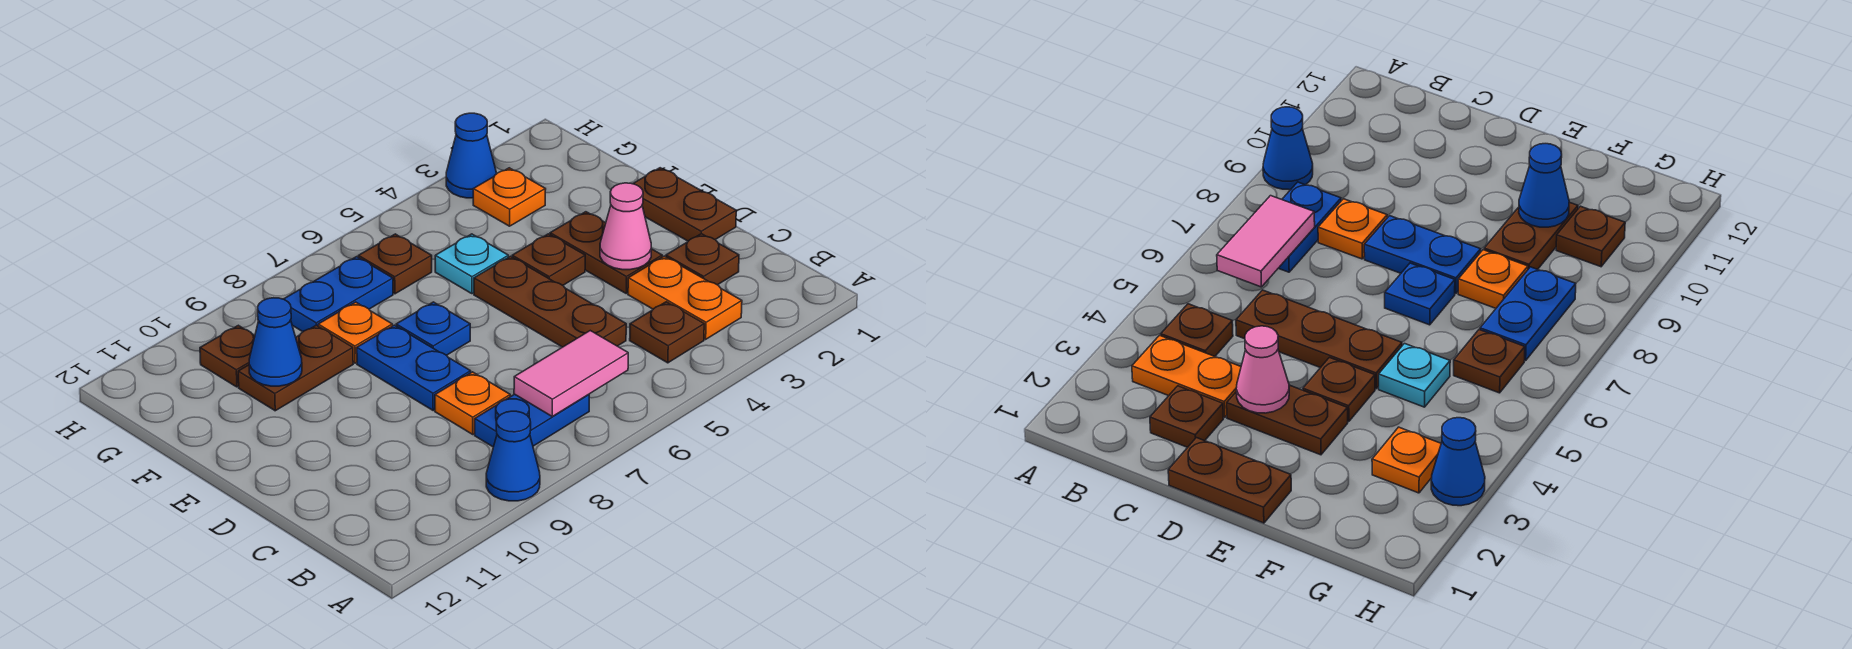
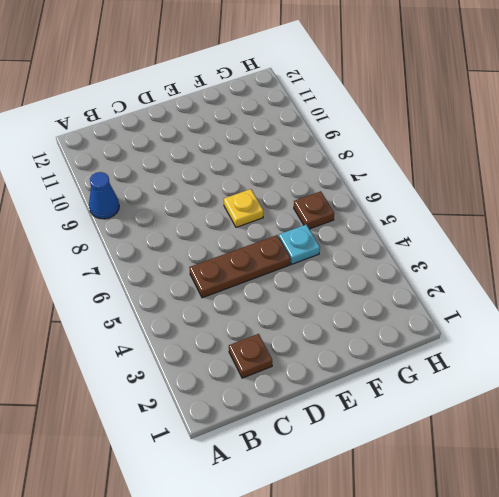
yellow 1x1 plate [224,189,263,227] -> blue 1x1 plate [396,302,470,355]
none -> orange 1x2 plate [628,256,742,339]
none -> brown 1x1 plate [630,302,704,363]
none -> blue 1x2 plate [475,394,589,447]

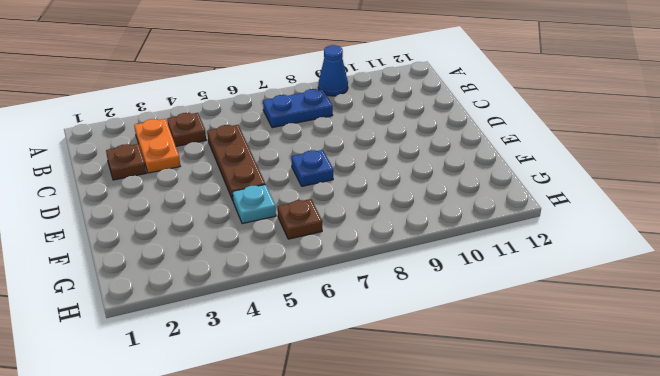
none -> orange 1x1 plate [435,372,510,434]
none -> brown 1x2 plate [633,168,736,241]
none -> brown 1x2 plate [550,212,662,294]

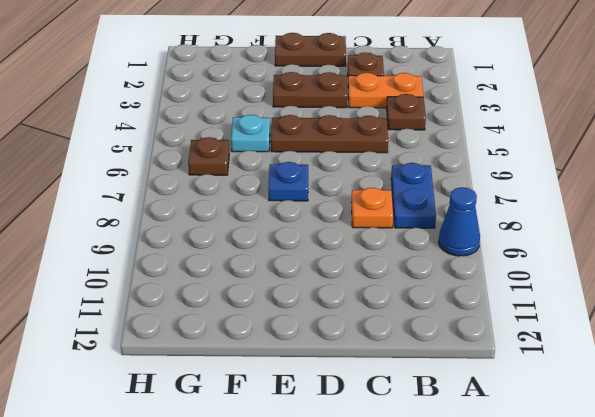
none -> blue 1x2 plate [357,325,471,410]
none -> brown 1x1 plate [512,234,585,285]
none -> orange 1x1 plate [318,302,392,363]

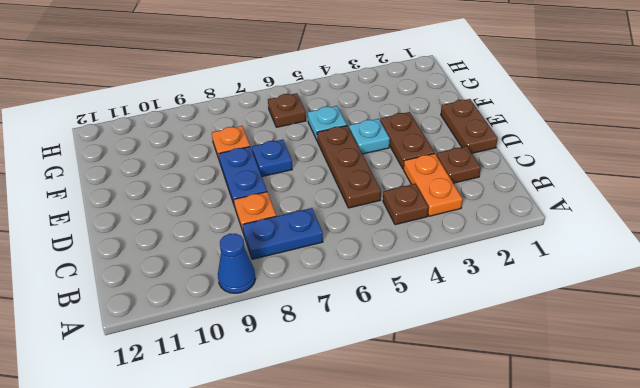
cyan 1x1 plate [349,119,390,154] -> brown 1x1 plate [512,234,585,285]
none -> brown 1x2 plate [238,325,353,411]
none -> orange 1x1 plate [473,168,546,226]
none -> blue 1x2 plate [284,257,393,332]

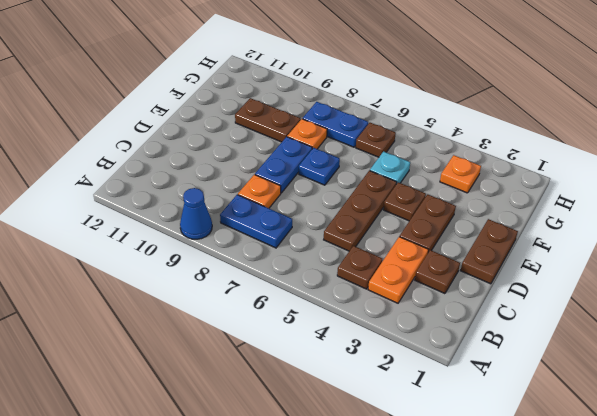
none -> brown 1x1 plate [200,325,255,387]
none -> blue 1x1 cone [446,113,496,198]
none -> pink 1x2 tile [514,331,628,416]

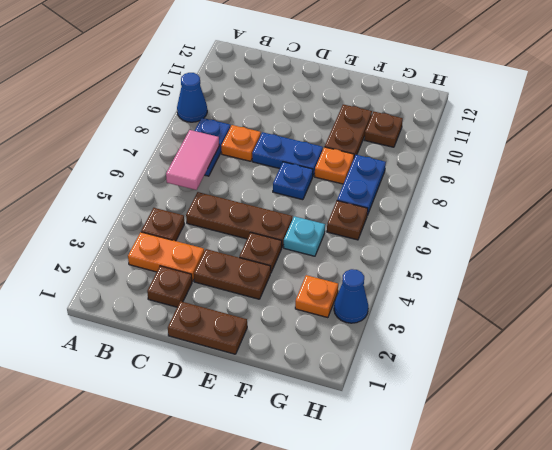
none -> pink 1x1 cone [600,183,651,270]
none -> blue 1x1 cone [249,298,302,386]

